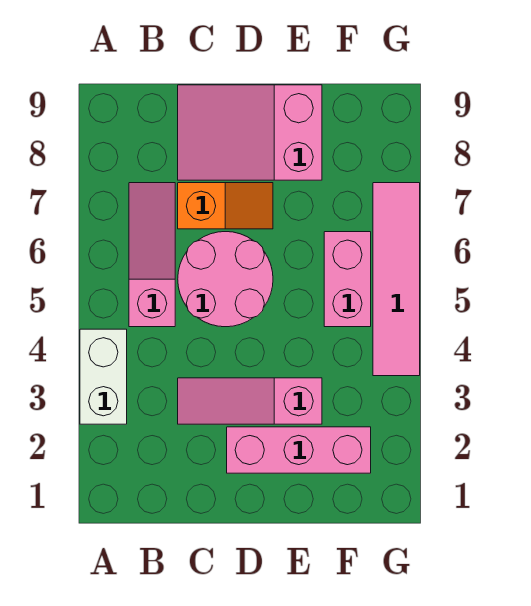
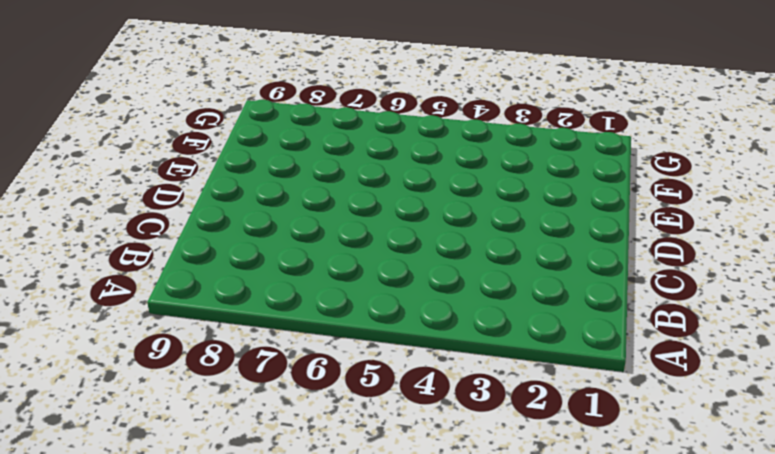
none -> white 1x2 brick [80,329,127,424]
none -> pink 1x3 slope [129,183,175,327]

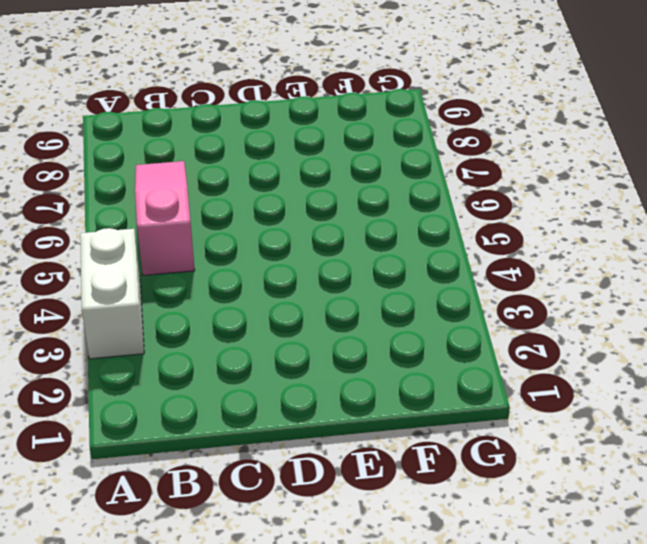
none -> pink 1x3 slope [178,378,322,424]
none -> pink 2x2 round brick [178,232,273,327]

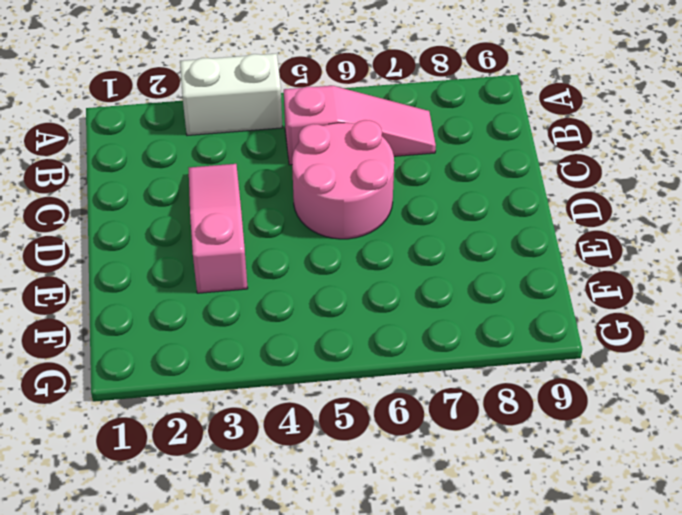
none -> orange 1x2 slope [178,183,273,229]
none -> pink 2x3 slope [178,85,322,180]

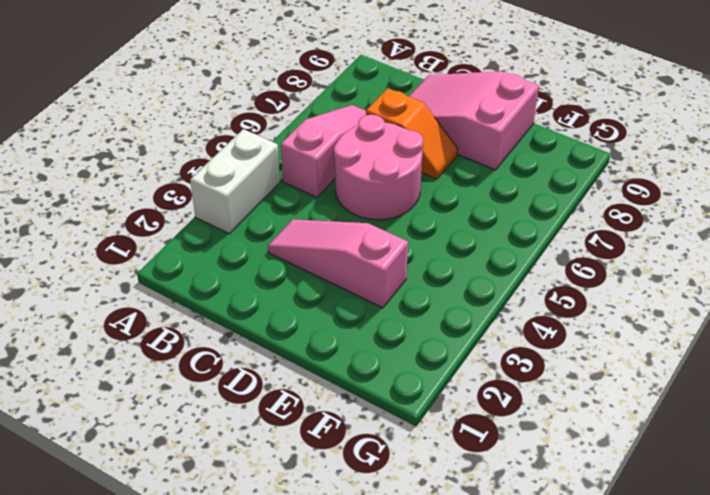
none -> pink 1x3 brick [227,427,371,473]
none -> pink 1x2 brick [324,232,371,327]

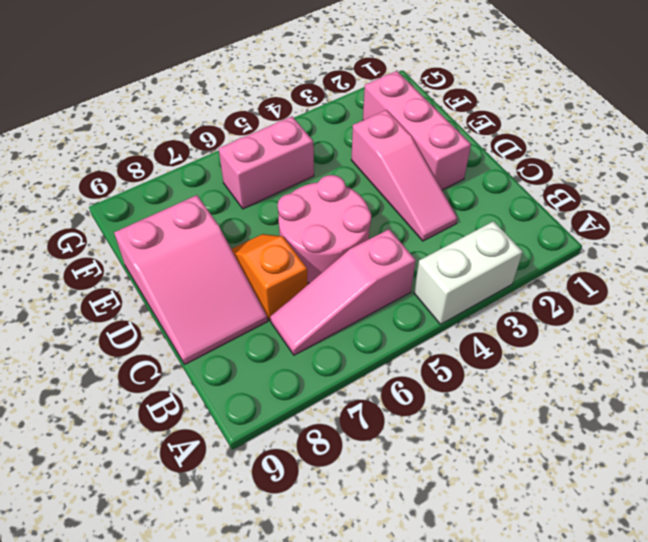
none -> pink 1x4 tile [373,183,420,376]

